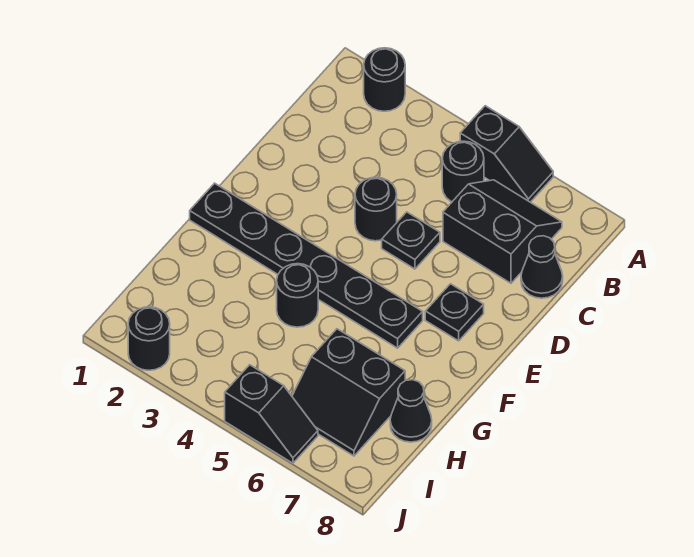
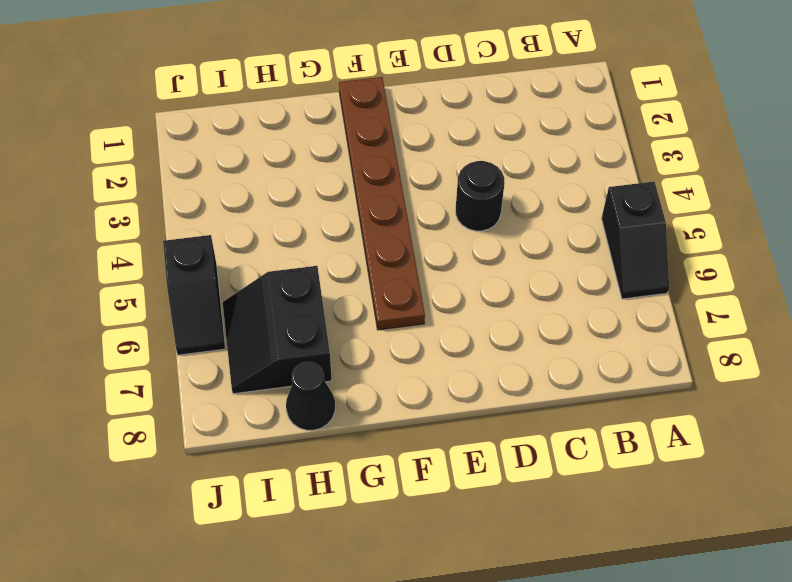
brown 1x6 plate [339,77,425,330] -> black 1x6 plate [190,183,423,348]
none -> black 1x1 round brick [364,48,405,111]
none -> black 1x1 round brick [442,141,484,202]
none -> black 2x2 slope [443,180,562,283]

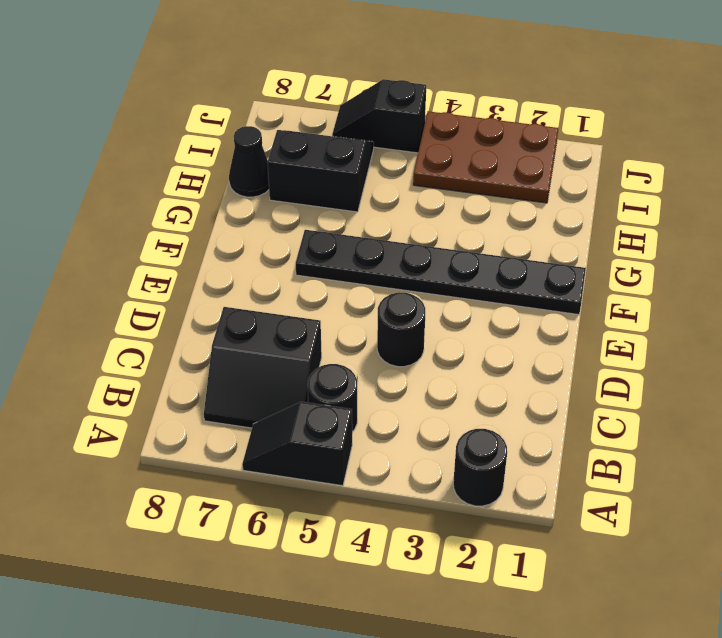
brown 2x3 plate [413,111,558,203] -> black 1x1 round brick [128,307,170,370]
none -> black 1x1 cone [521,236,563,298]
none -> black 1x1 plate [382,212,440,269]
none -> black 1x1 plate [425,284,484,341]

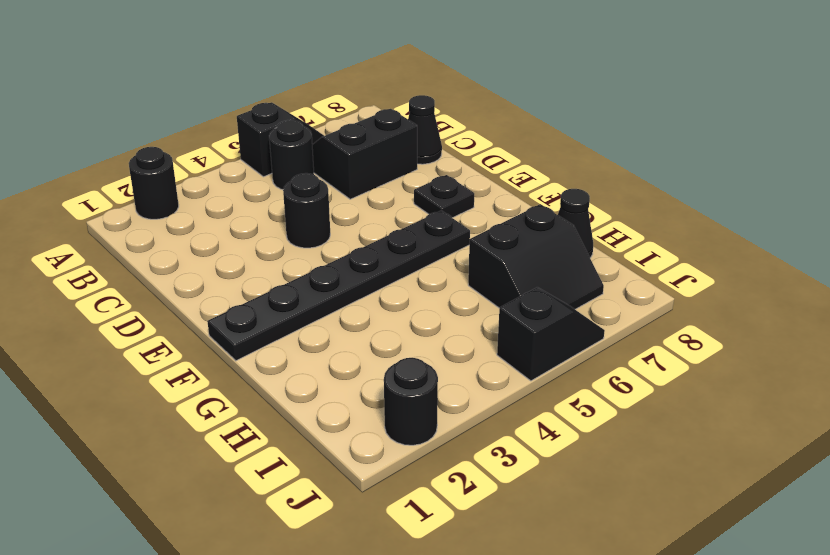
none -> black 1x1 plate [382,212,440,269]
none -> black 1x1 round brick [277,264,318,327]

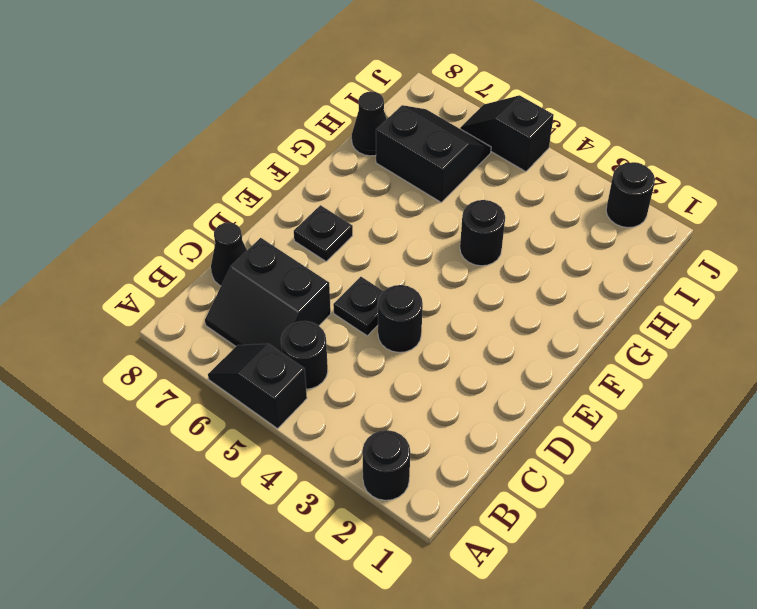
none -> black 1x6 plate [190,183,423,348]

